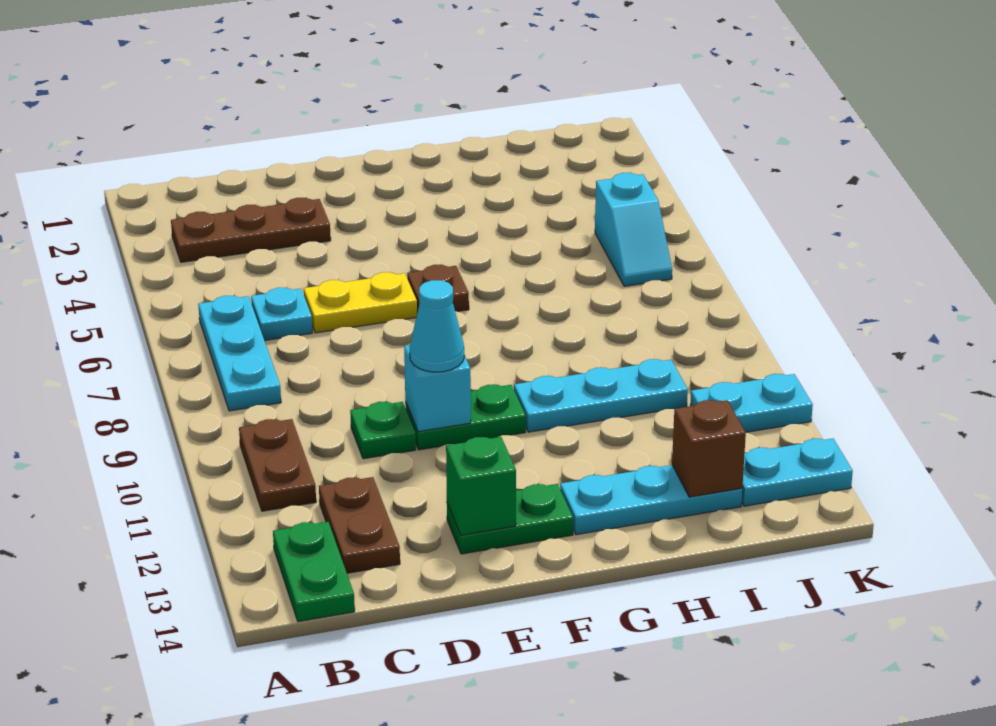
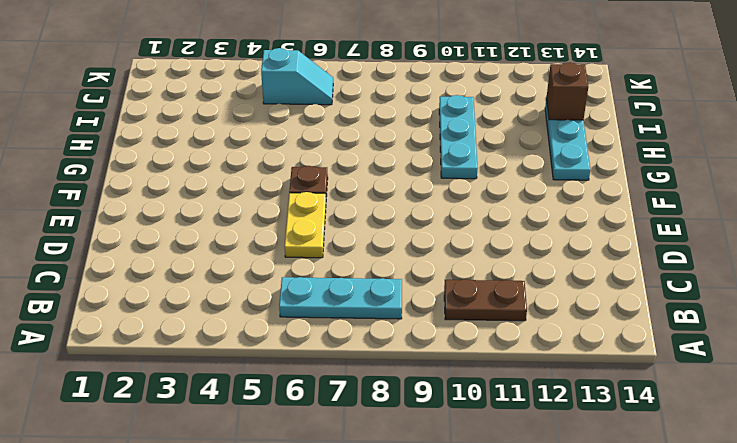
none -> brown 1x3 plate [171,198,331,262]
none -> green 1x2 plate [273,522,355,622]
none -> cyan 1x1 plate [251,288,312,341]

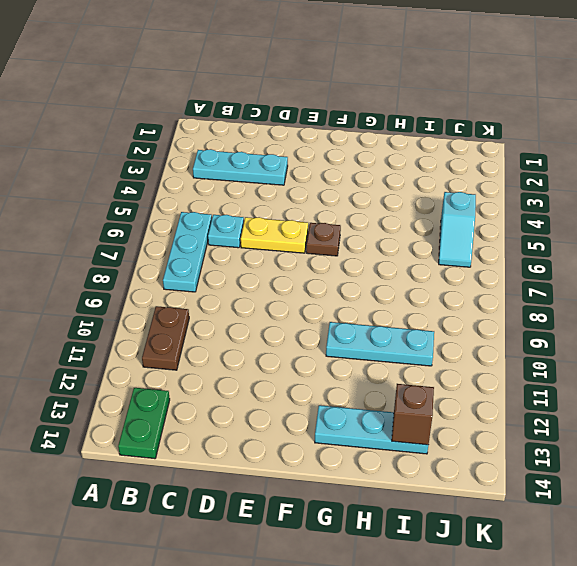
cyan 1x3 plate [193,149,288,185] -> brown 1x3 plate [171,198,331,262]
none -> brown 1x2 plate [319,477,400,573]
none -> green 1x1 plate [350,402,416,459]
none -> green 1x2 plate [405,385,526,450]

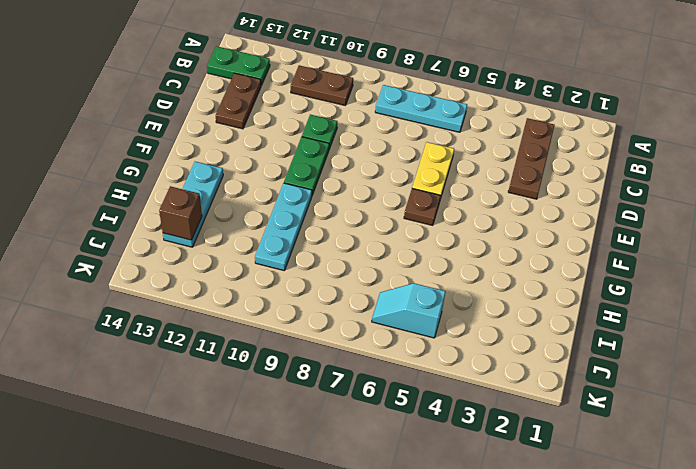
brown 1x2 plate [216,73,261,129] -> brown 1x2 plate turned to [319,477,400,573]
none -> cyan 1x1 plate [251,288,312,341]
none -> green 1x2 plate [447,484,573,554]
none -> cyan 1x2 plate [690,374,813,432]

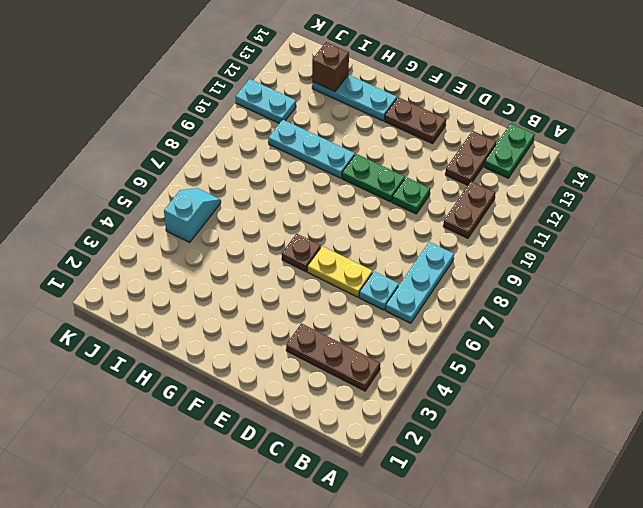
brown 1x2 plate [385,97,446,144] -> green 1x2 plate [447,484,573,554]
none -> cyan 1x2 plate [742,438,853,506]
none -> cyan 1x1 brick [404,345,471,432]
none -> green 1x1 brick [446,437,516,535]

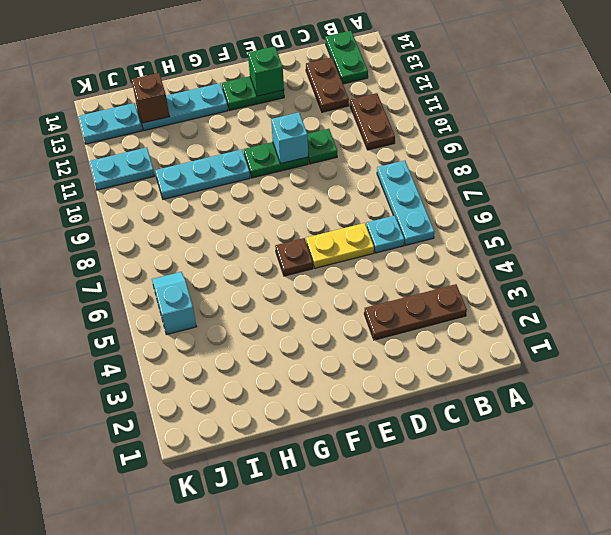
none -> cyan 1x1 cone [410,280,464,372]

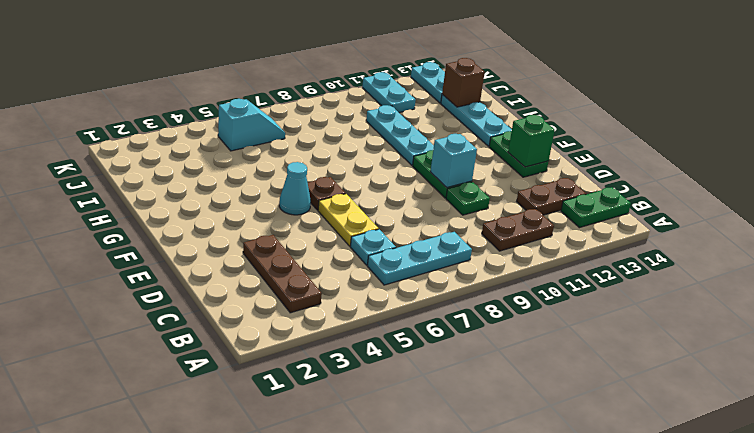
cyan 1x1 cone [279,162,311,215] -> cyan 1x1 cone moved to [410,280,464,372]

